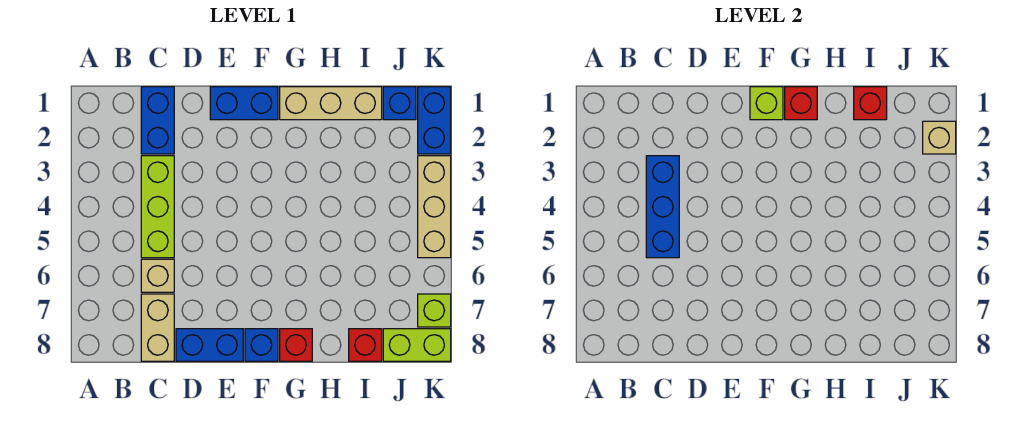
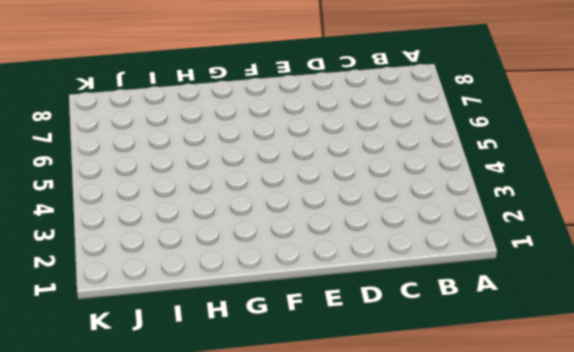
none -> blue 1x2 brick [141,87,174,154]
none -> lime 1x3 brick [141,156,174,258]
none -> tan 1x1 brick [141,259,174,292]

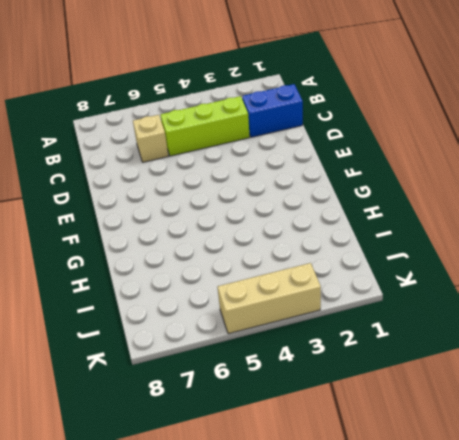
none -> tan 1x2 brick [141,294,174,361]
none -> blue 1x2 brick [176,329,243,361]
none -> blue 1x2 brick [210,87,278,120]

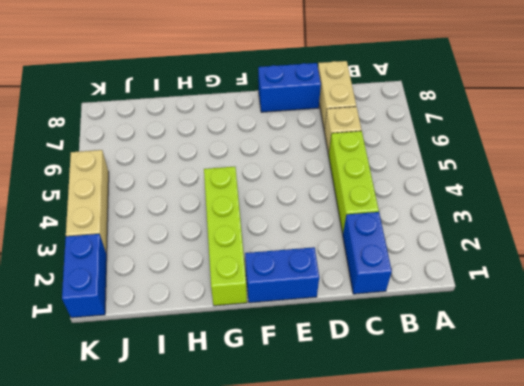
lime 1x4 brick [204,167,247,306] -> tan 1x3 brick [280,87,382,120]
none -> blue 1x1 brick [245,329,278,361]
none -> red 1x1 brick [280,329,312,361]
none -> red 1x1 brick [349,329,382,361]

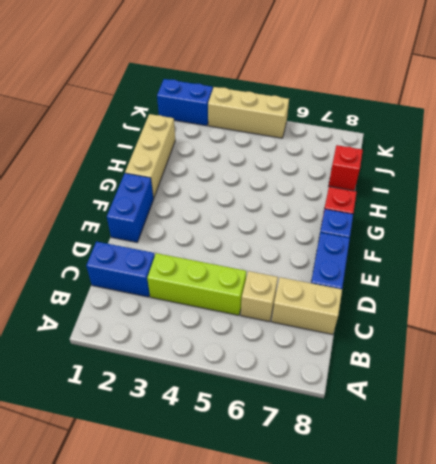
none -> blue 1x1 brick [383,87,416,120]
none -> lime 1x2 brick [383,329,451,361]
none -> lime 1x1 brick [418,294,451,327]

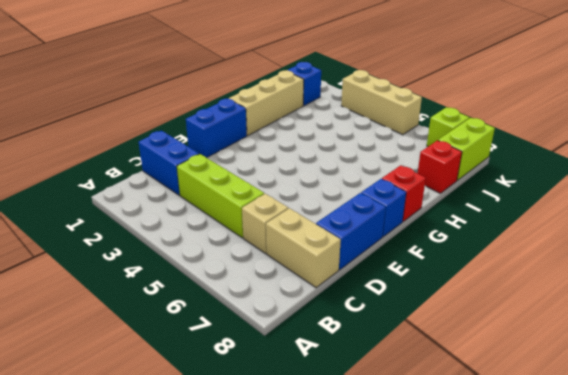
none -> blue 1x2 brick [418,87,451,154]
none -> blue 1x3 brick [646,156,679,258]
none -> lime 1x1 brick [750,87,783,120]

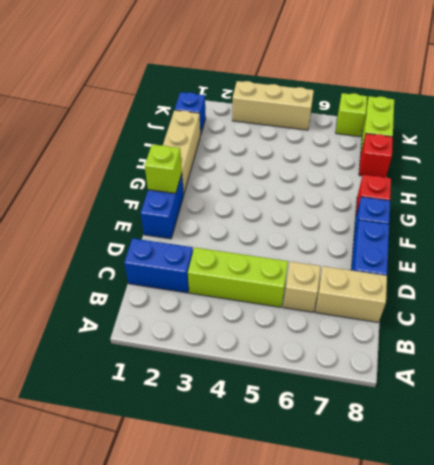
none -> blue 1x2 brick [418,87,451,154]
none -> blue 1x3 brick [646,156,679,258]
none -> red 1x1 brick [785,87,817,120]

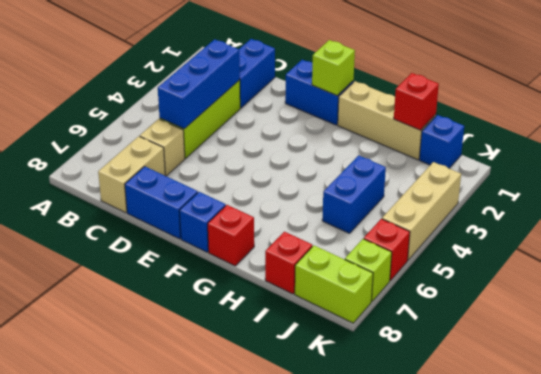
blue 1x2 brick [322,155,386,233] -> blue 1x2 brick moved to [418,87,451,154]
red 1x1 brick [364,219,410,281] -> red 1x1 brick moved to [785,87,817,120]
none -> tan 1x1 brick [923,121,956,154]

